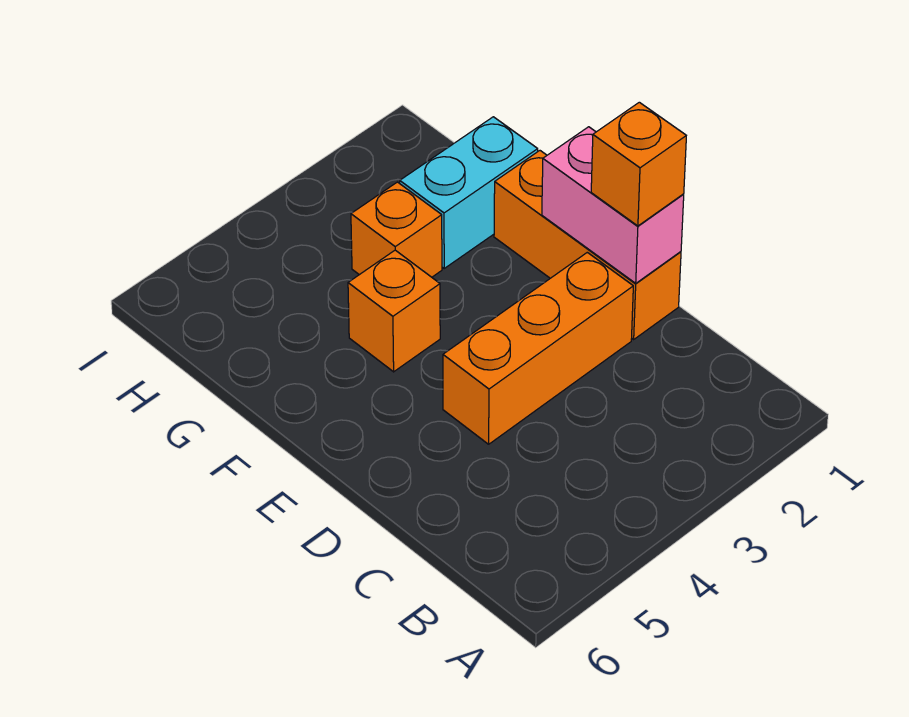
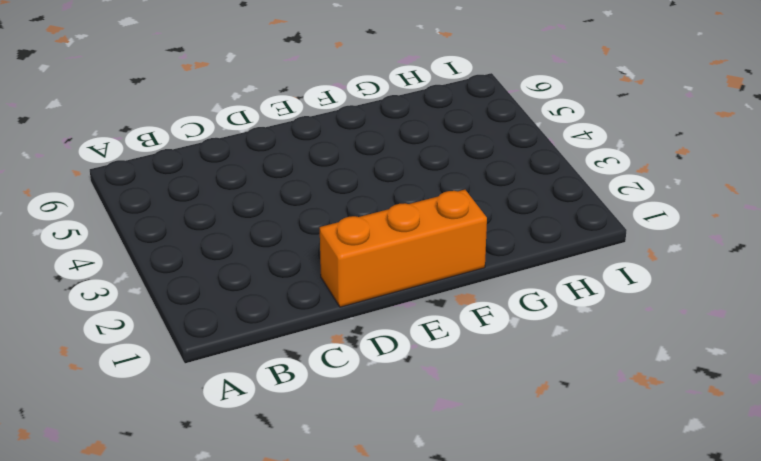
none -> orange 1x3 brick [443,252,633,444]
none -> orange 1x1 brick [348,250,440,372]

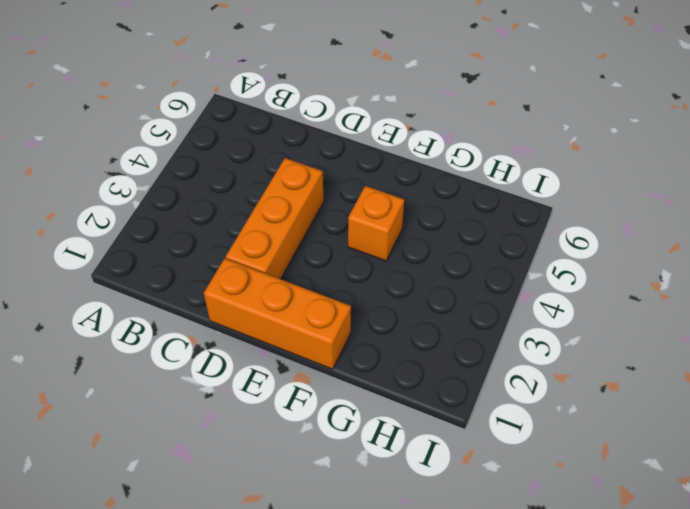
none -> cyan 1x2 brick [400,117,538,268]
none -> orange 1x1 brick [351,182,442,277]

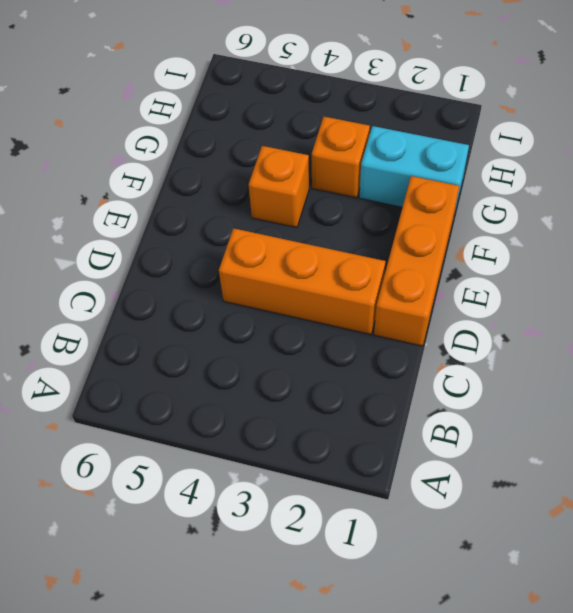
none -> pink 1x2 brick [542,127,684,283]
none -> orange 1x1 brick [591,102,686,226]

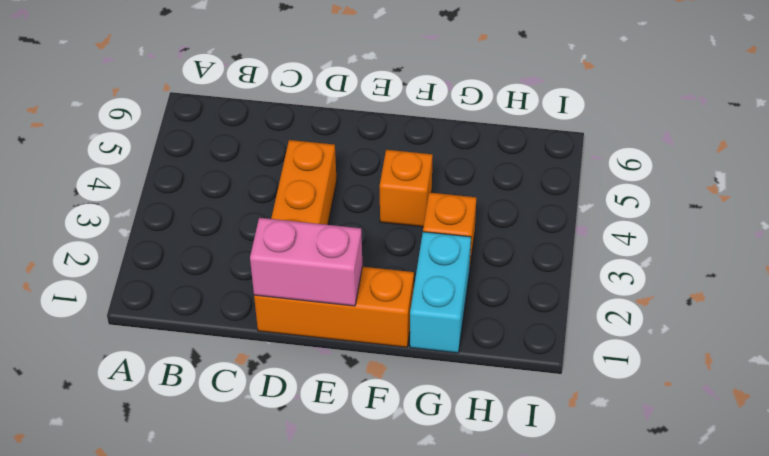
none -> orange 1x1 brick [591,102,686,226]

